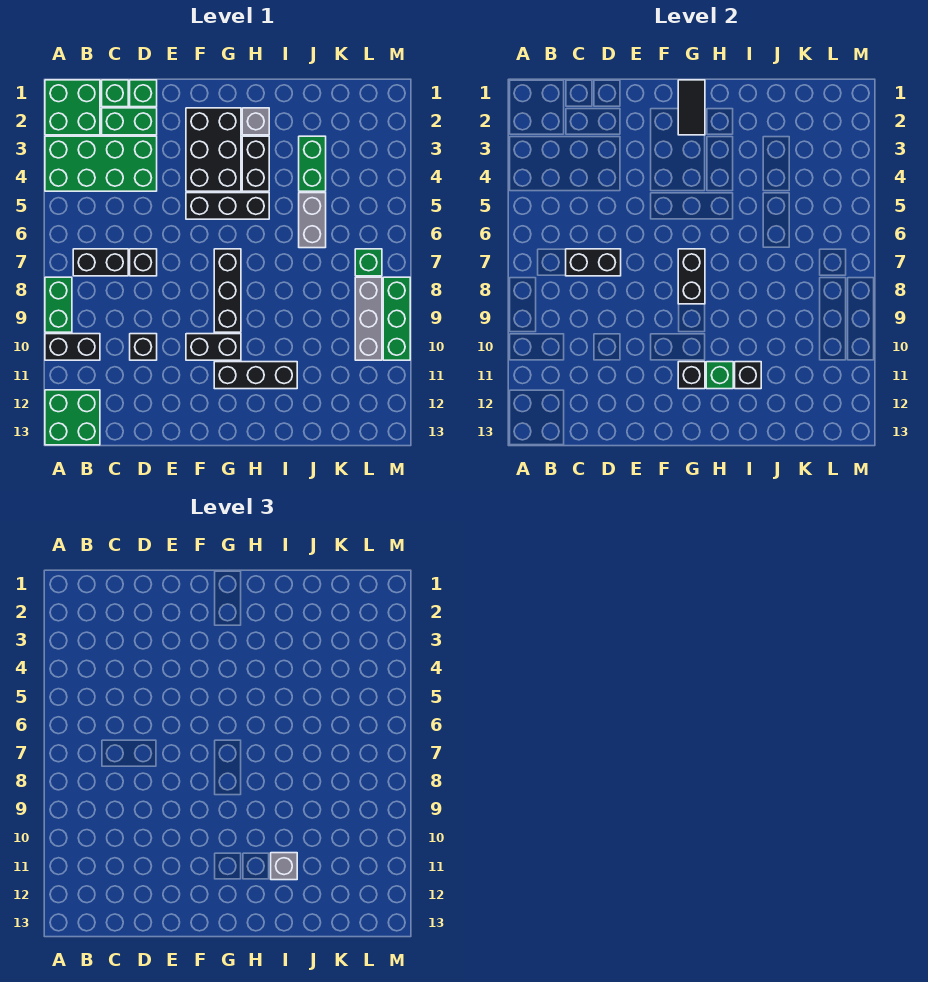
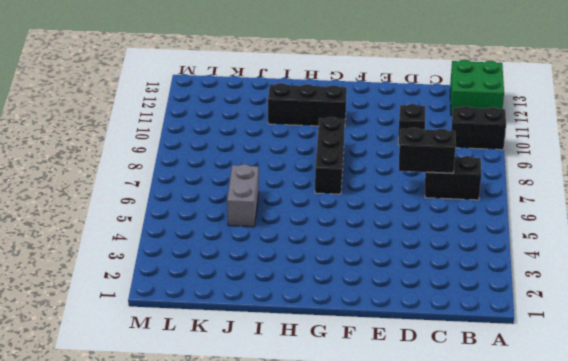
none -> green 2x2 brick [45,80,100,135]
none -> green 2x4 brick [45,136,157,191]
none -> green 1x2 brick [45,277,72,332]
none -> green 1x1 brick [102,80,128,107]

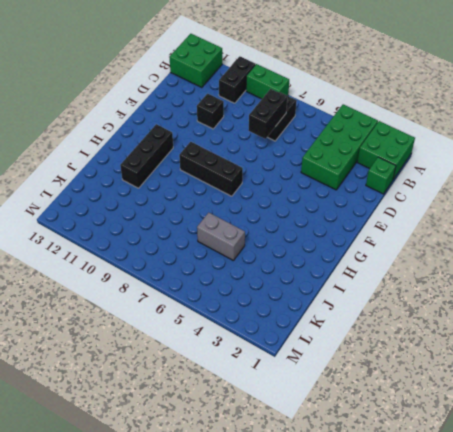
none -> green 1x2 brick [102,108,157,135]
none -> green 1x1 brick [130,80,157,107]
none -> black 1x1 brick [130,249,157,276]
none -> black 2x3 brick [186,108,241,191]

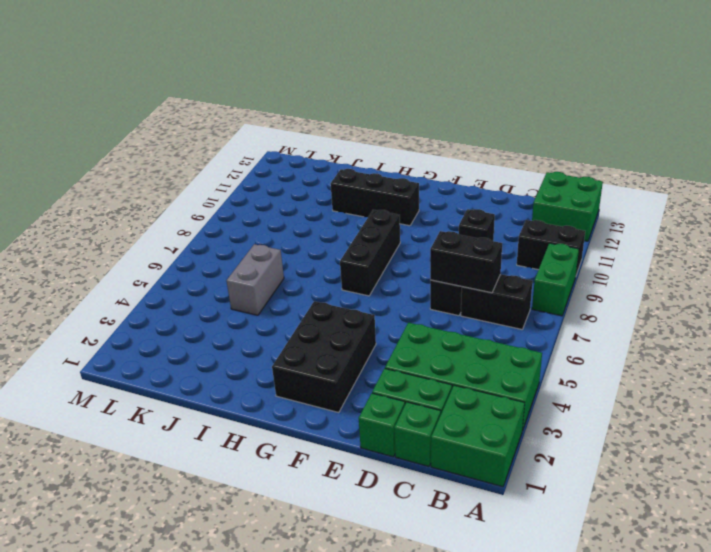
none -> black 1x3 brick [186,193,269,219]
none -> black 1x2 brick [186,334,241,360]
none -> grey 1x1 brick [242,108,269,135]
none -> black 1x2 brick [242,136,269,191]

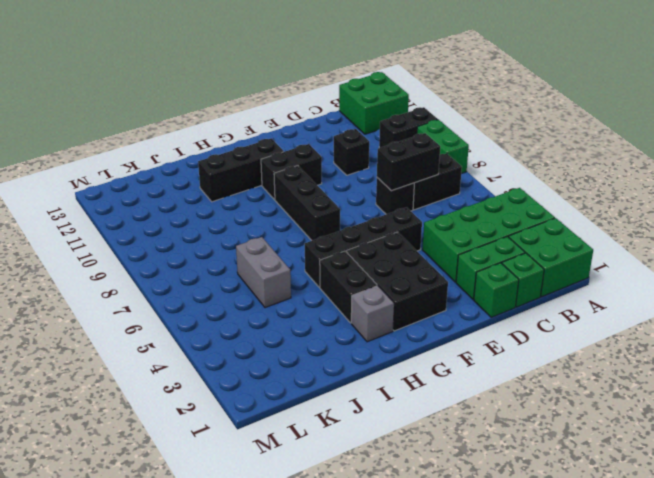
black 1x4 brick [305,207,422,287] -> black 1x3 brick [186,193,269,219]
none -> green 1x2 brick [299,136,326,191]
none -> green 1x1 brick [355,249,382,276]
none -> grey 1x3 brick [355,277,382,360]
none -> green 1x3 brick [383,277,410,360]

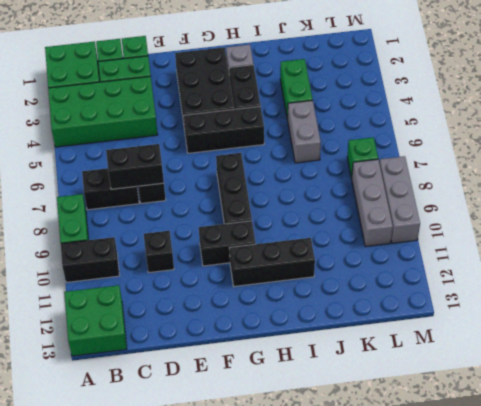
grey 1x3 brick [379,156,420,243] -> green 1x3 brick [383,277,410,360]
none -> black 1x2 tile [678,80,705,135]
none -> black 1x2 brick [678,249,705,304]
none -> black 1x1 brick [678,362,705,389]
none -> green 1x1 brick [706,362,733,389]

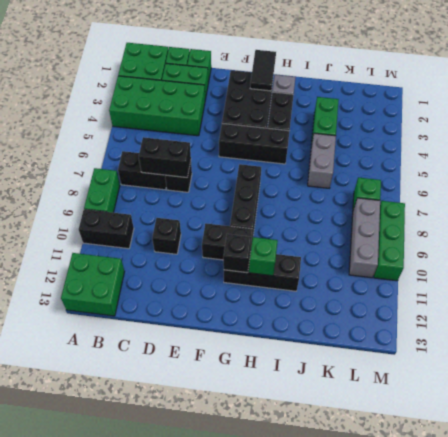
none -> black 1x2 brick [678,249,705,304]
none -> black 1x1 brick [735,362,761,389]
none -> grey 1x1 brick [271,853,297,880]

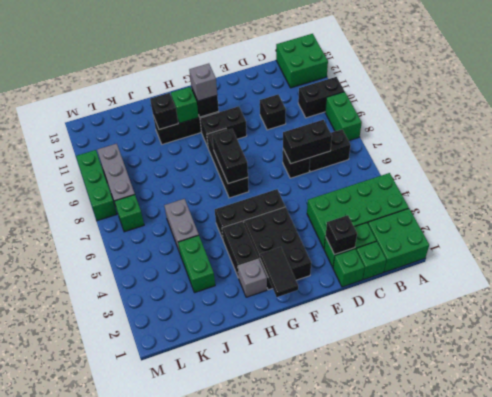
black 1x1 brick [326,215,357,255] -> none
grey 1x1 brick [189,64,217,101] -> grey 1x1 brick moved to [271,853,297,880]

